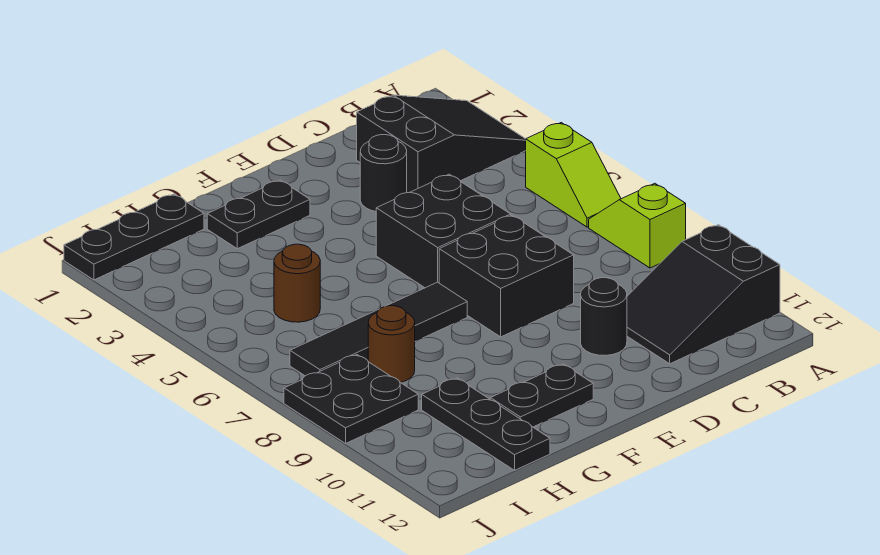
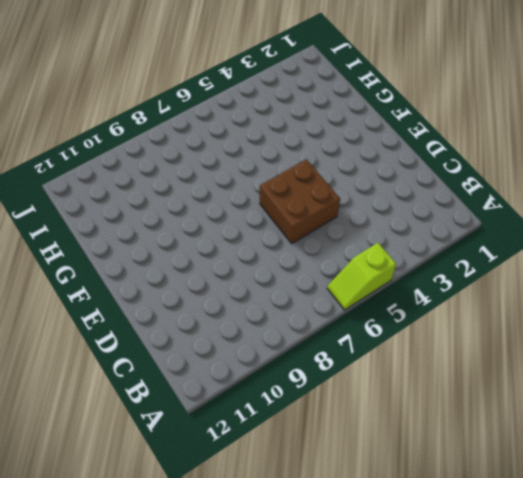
brown 2x2 brick [260,159,340,244] -> black 2x2 brick [376,174,511,288]
none -> black 2x3 slope [357,95,526,193]
none -> lime 1x2 slope [589,183,686,268]
none -> black 2x3 slope [627,225,780,364]

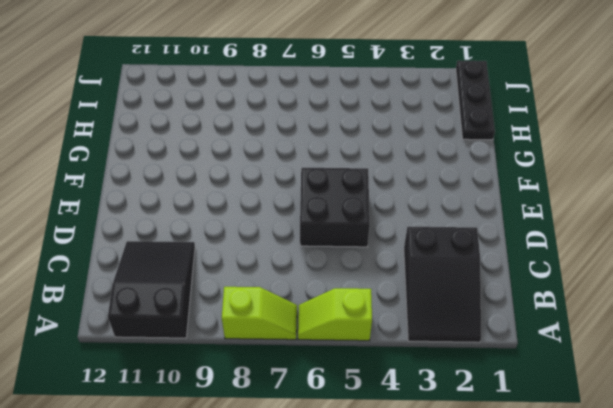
none -> black 1x1 round brick [360,135,407,211]
none -> black 2x2 brick [439,215,574,337]
none -> black 1x1 round brick [581,278,627,356]

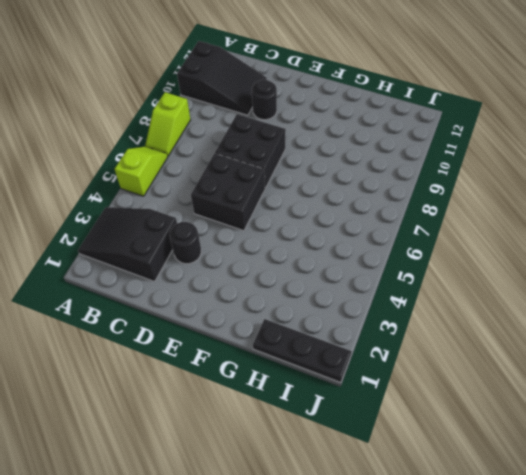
none -> black 1x2 plate [207,180,310,249]
none -> black 1x4 tile [290,282,467,376]
none -> black 1x2 plate [490,364,593,427]

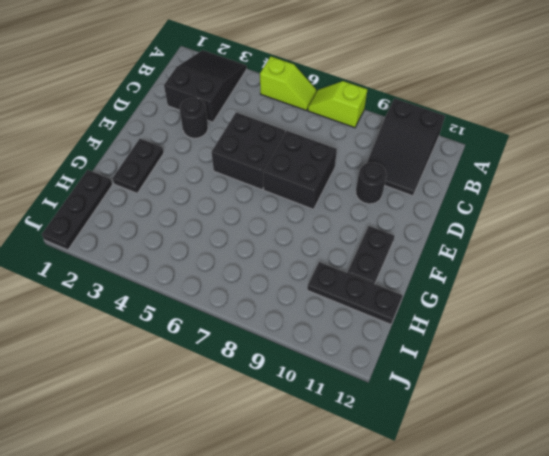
none -> black 1x4 tile [290,282,467,376]
none -> brown 1x1 round brick [274,244,320,322]
none -> brown 1x1 round brick [368,306,415,383]

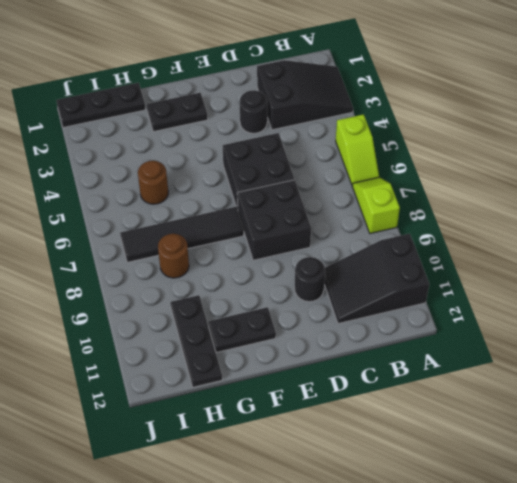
none -> black 2x2 plate [284,355,418,443]

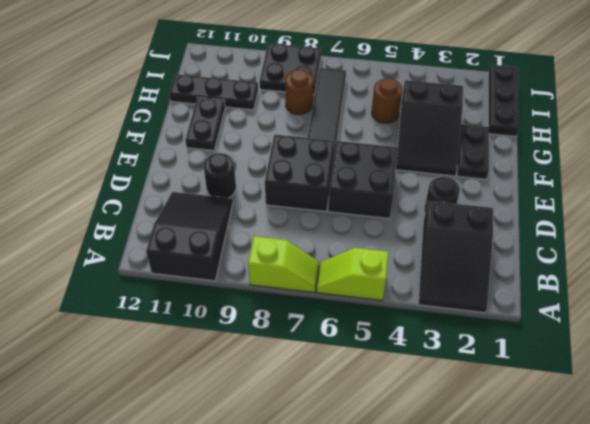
black 2x3 slope [396,80,463,176] -> none

